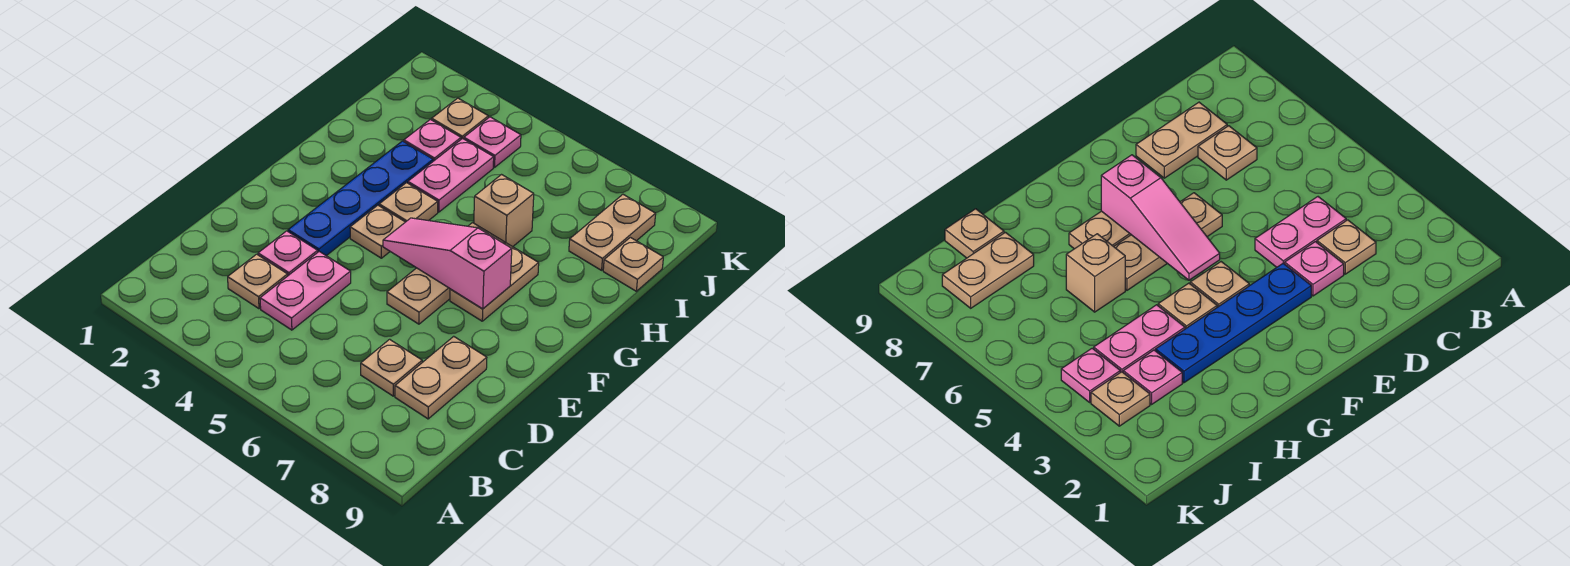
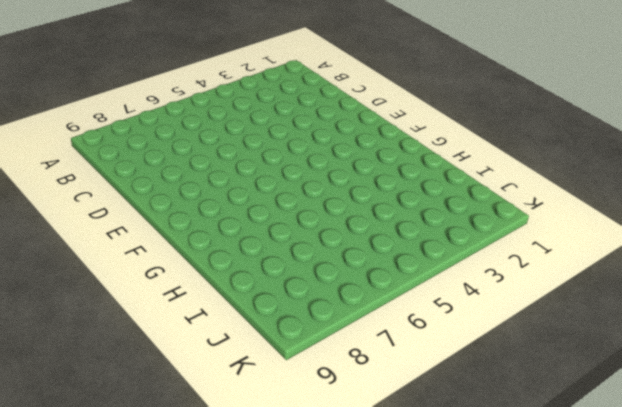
none -> tan 1x1 plate [228,254,288,309]
none -> pink 1x2 plate [260,252,351,330]
none -> tan 1x1 plate [361,339,422,396]

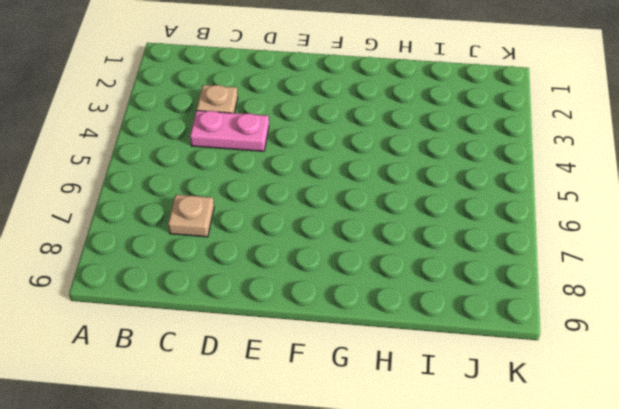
none -> tan 1x2 plate [395,336,487,419]
none -> pink 1x1 plate [258,231,318,275]
none -> blue 1x4 plate [288,141,433,256]

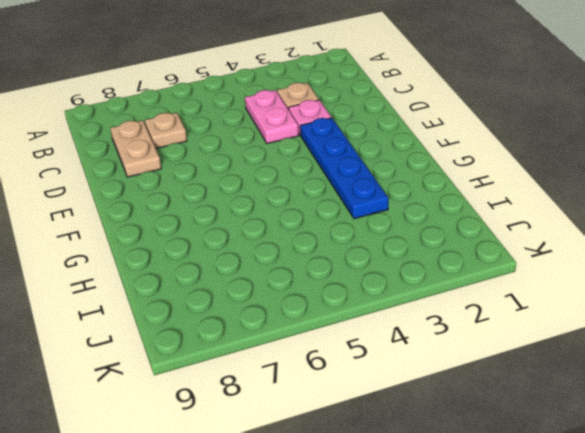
none -> tan 1x3 plate [387,223,505,324]
none -> tan 1x1 plate [350,205,405,258]
none -> tan 1x2 plate [450,243,539,321]

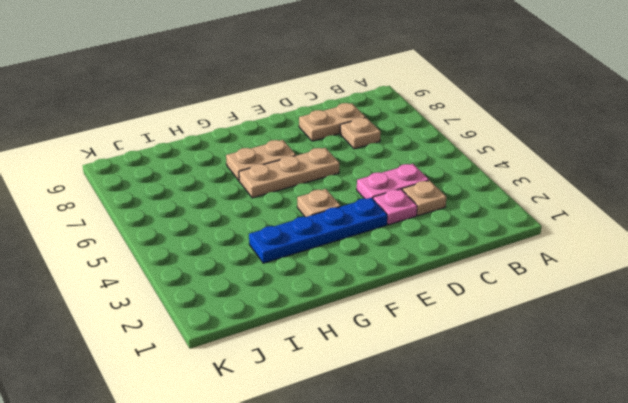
none -> tan 1x1 plate [379,183,438,222]
none -> pink 1x2 plate [408,138,494,212]
none -> tan 1x1 brick [474,175,534,247]

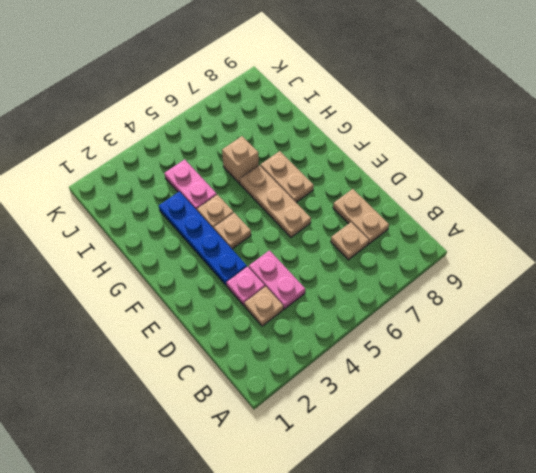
none -> pink 1x1 plate [404,119,461,161]
none -> tan 1x2 plate [569,195,656,270]
none -> tan 1x1 plate [603,237,663,291]

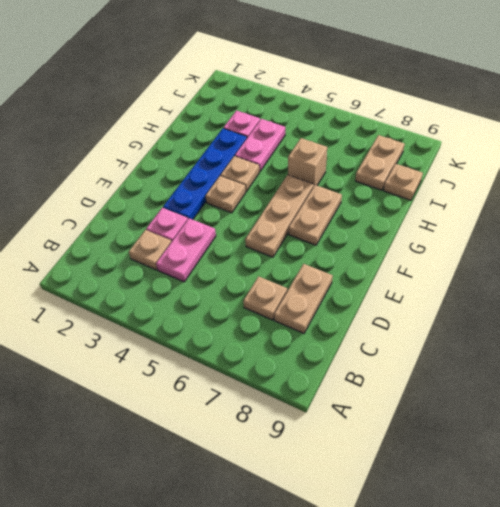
none -> tan 1x1 plate [432,98,488,139]
none -> pink 1x1 plate [464,117,521,167]
none -> pink 1x3 slope [383,218,512,309]

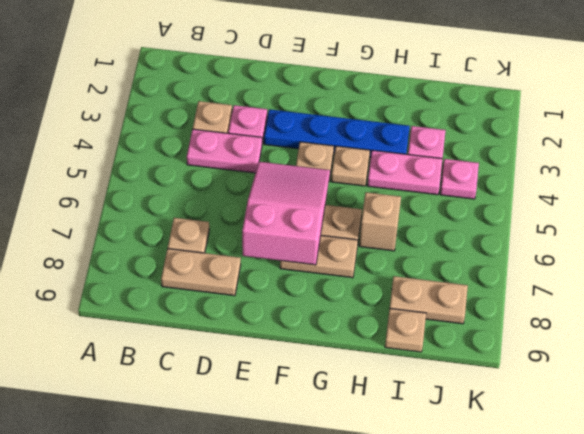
pink 2x3 slope [242,162,330,265] -> pink 1x3 slope [383,218,512,309]
none -> tan 1x1 plate [432,98,488,139]

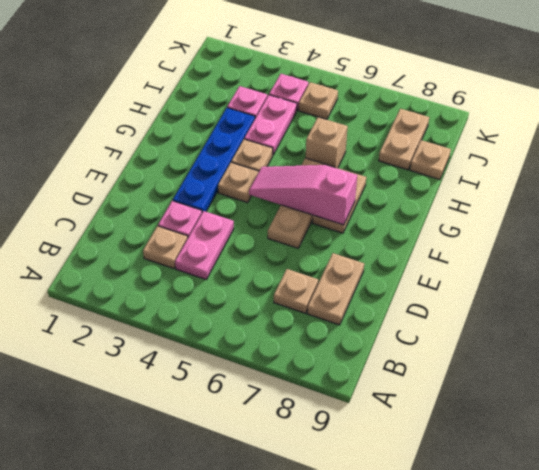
tan 1x1 plate [299,82,338,119] -> tan 1x1 plate moved to [432,98,488,139]

